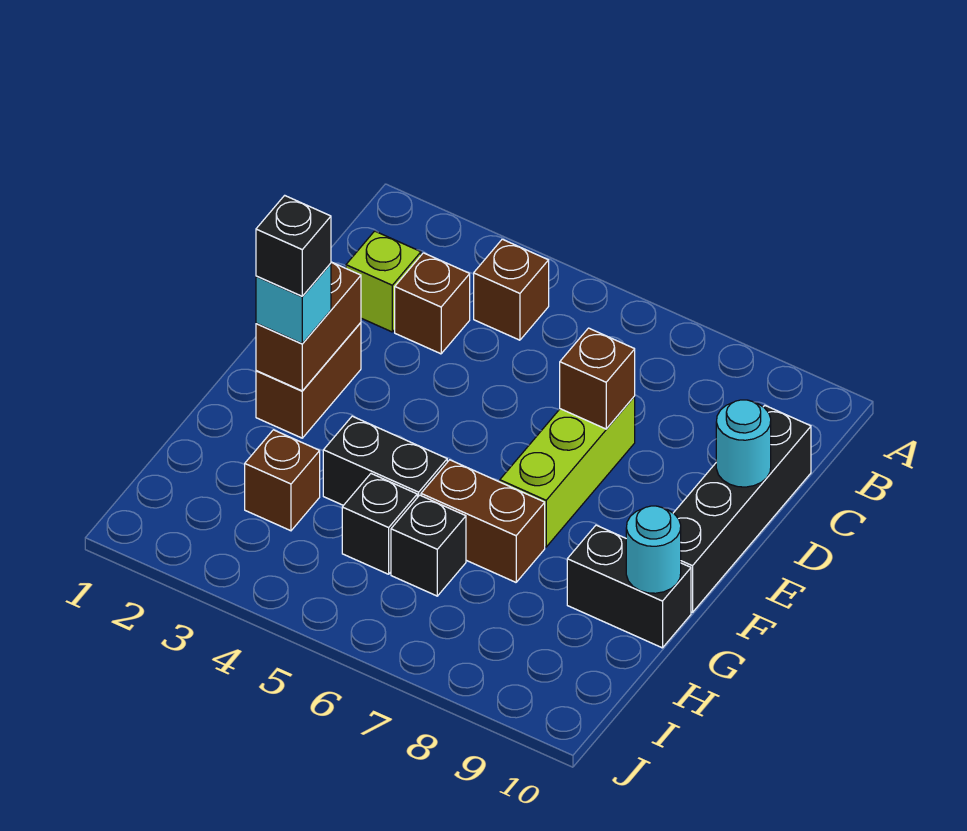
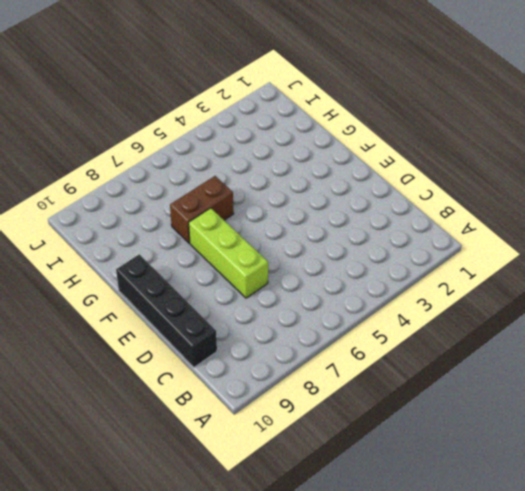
none -> brown 1x1 brick [474,239,549,340]
none -> lime 1x1 brick [346,231,421,332]
none -> brown 1x1 brick [395,253,470,354]

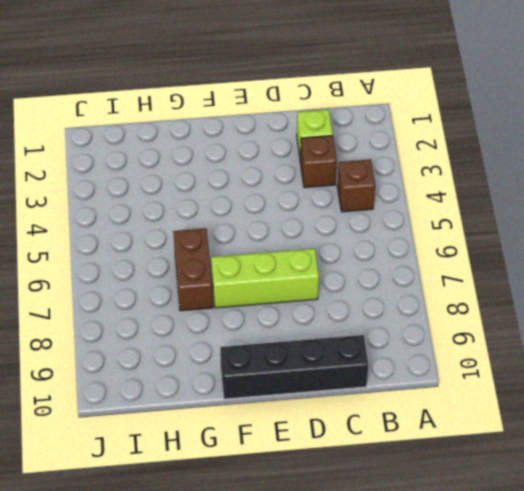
none -> brown 1x2 brick [256,323,361,438]
none -> black 1x2 brick [323,416,447,505]
none -> black 1x2 brick [567,525,691,648]

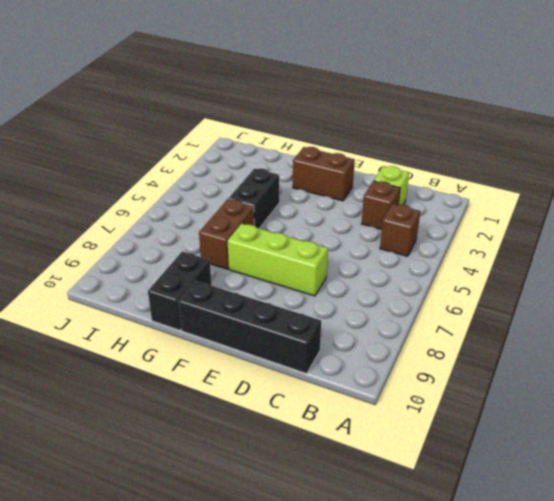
none -> brown 1x1 brick [245,430,320,531]
none -> black 1x1 brick [342,474,417,574]
none -> black 1x1 brick [391,495,466,596]

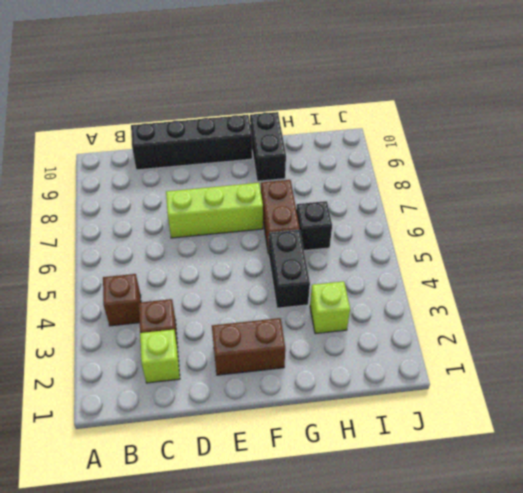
lime 1x1 brick [310,281,350,334] -> brown 1x1 brick [245,430,320,531]
none -> black 1x1 brick [342,474,417,574]
none -> brown 1x1 brick [560,328,635,429]
none -> cyan 1x1 round brick [716,400,771,487]

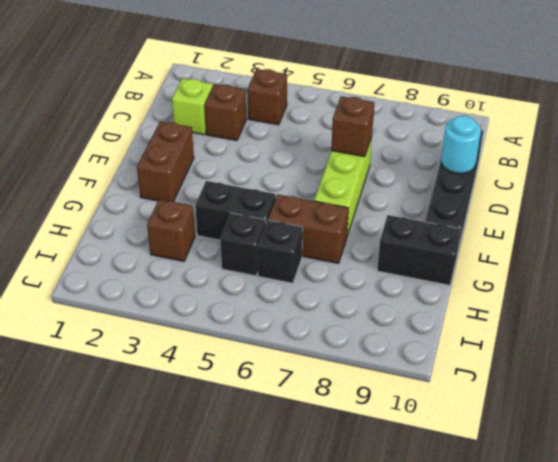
none -> brown 1x2 brick [256,262,361,391]
none -> cyan 1x1 round brick [626,506,681,593]
none -> cyan 1x1 brick [256,263,331,344]

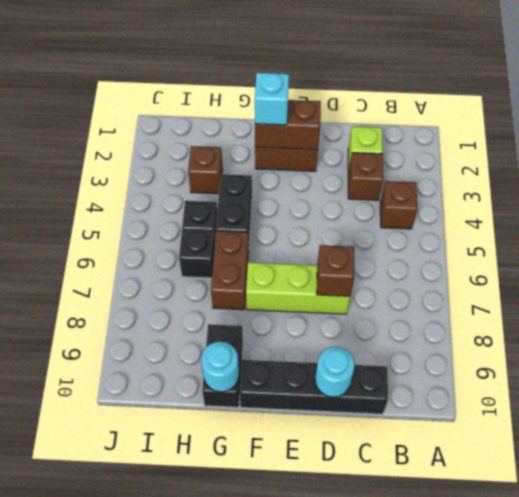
none -> black 1x1 brick [256,195,331,296]

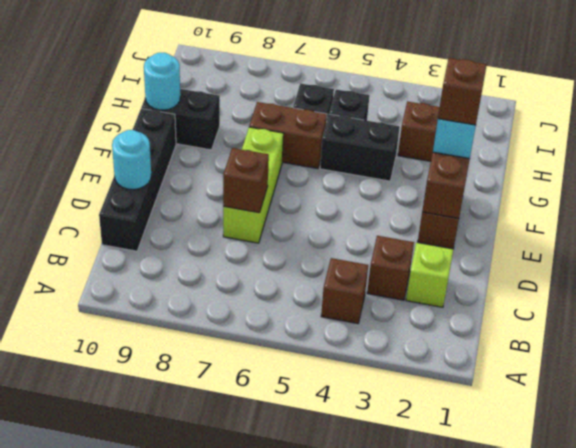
brown 1x1 brick [438,58,487,125] -> black 1x1 brick [256,195,331,296]

